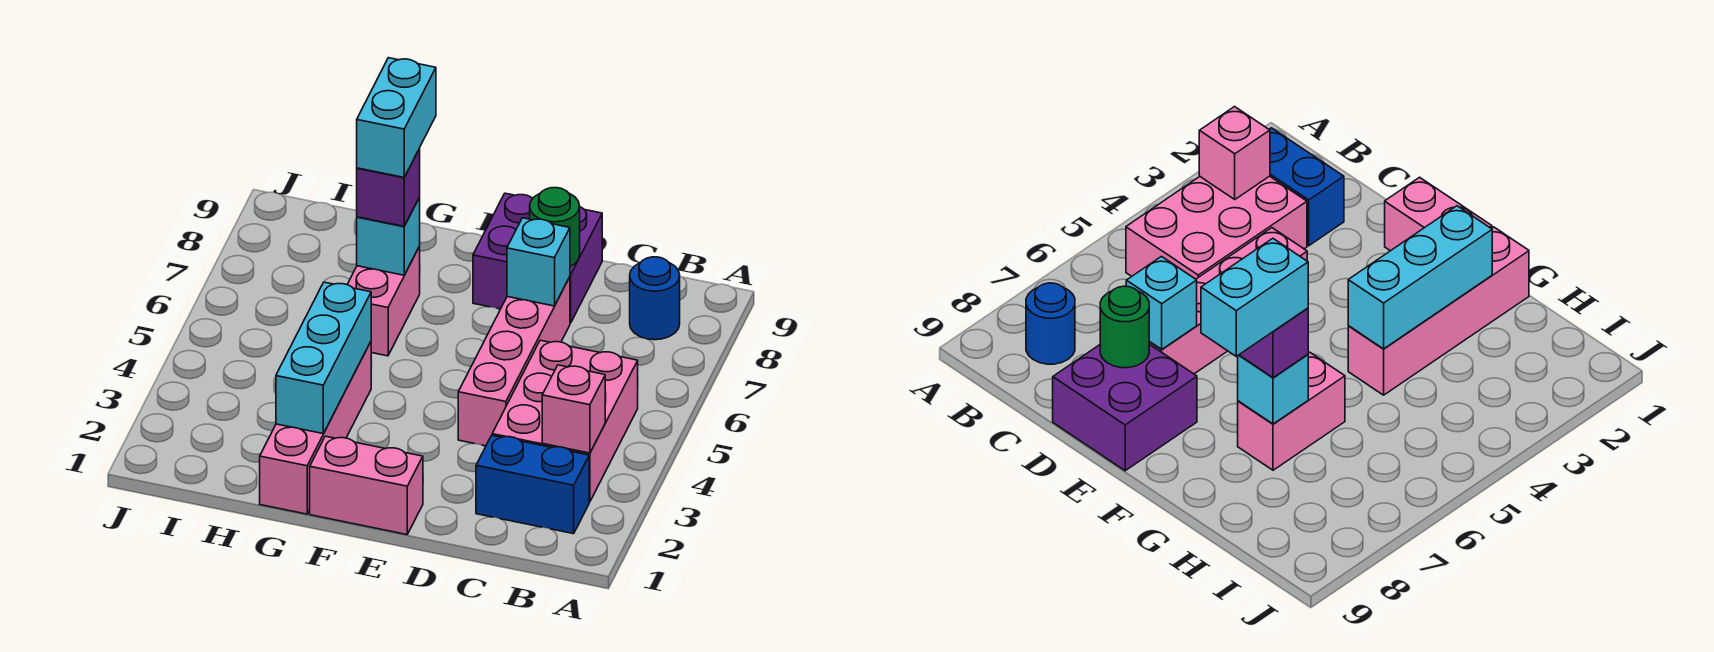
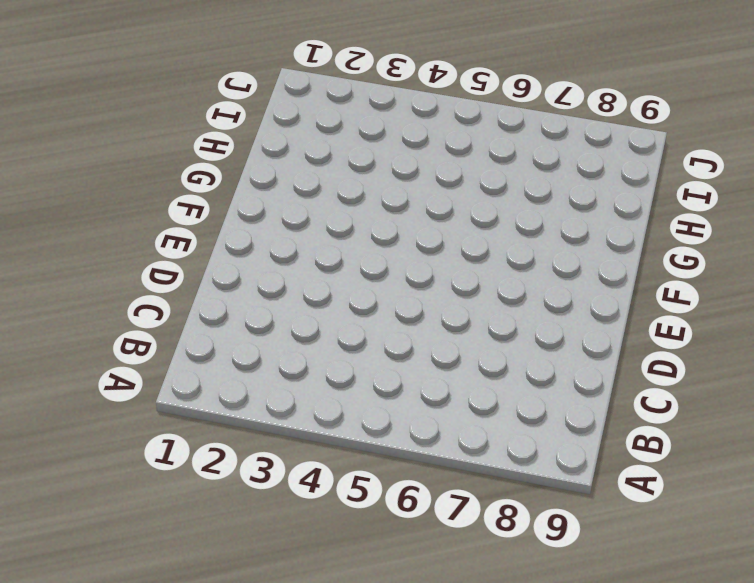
none -> blue 1x2 brick [476,435,589,534]
none -> pink 2x3 brick [492,340,638,502]
none -> blue 1x1 round brick [630,257,680,340]

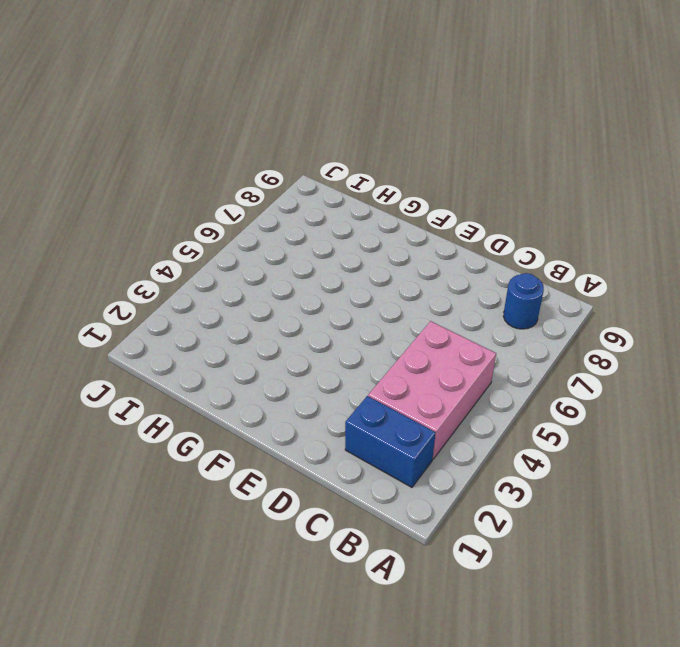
none -> pink 1x4 brick [458,277,570,446]
none -> purple 2x2 brick [473,193,602,323]
none -> pink 1x2 brick [310,436,423,535]

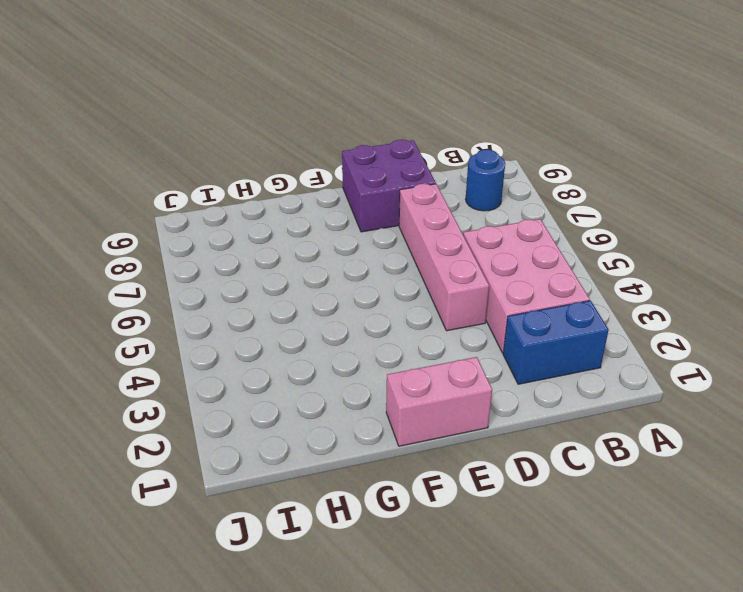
none -> pink 1x4 brick [260,342,371,514]
none -> pink 1x2 brick [347,247,420,356]
none -> pink 1x1 brick [542,365,605,453]

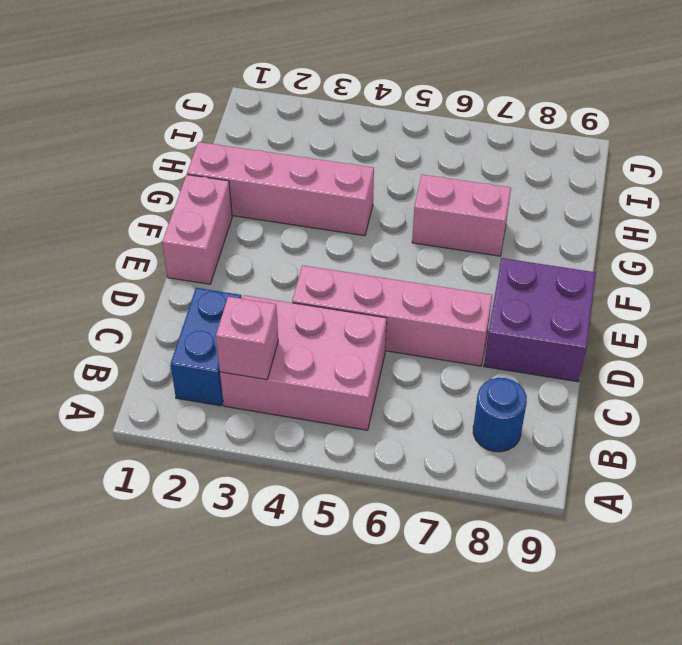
none -> cyan 1x1 brick [507,218,570,306]
none -> green 1x1 round brick [530,188,580,267]
none -> cyan 1x3 brick [276,282,371,434]

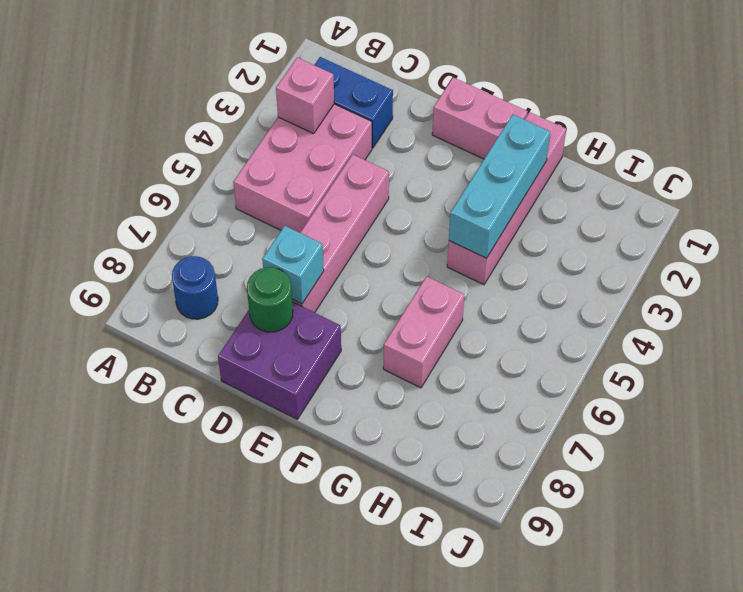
none -> cyan 1x1 brick [357,198,420,275]
none -> purple 1x1 brick [357,149,420,226]
none -> cyan 1x2 brick [357,58,436,177]

